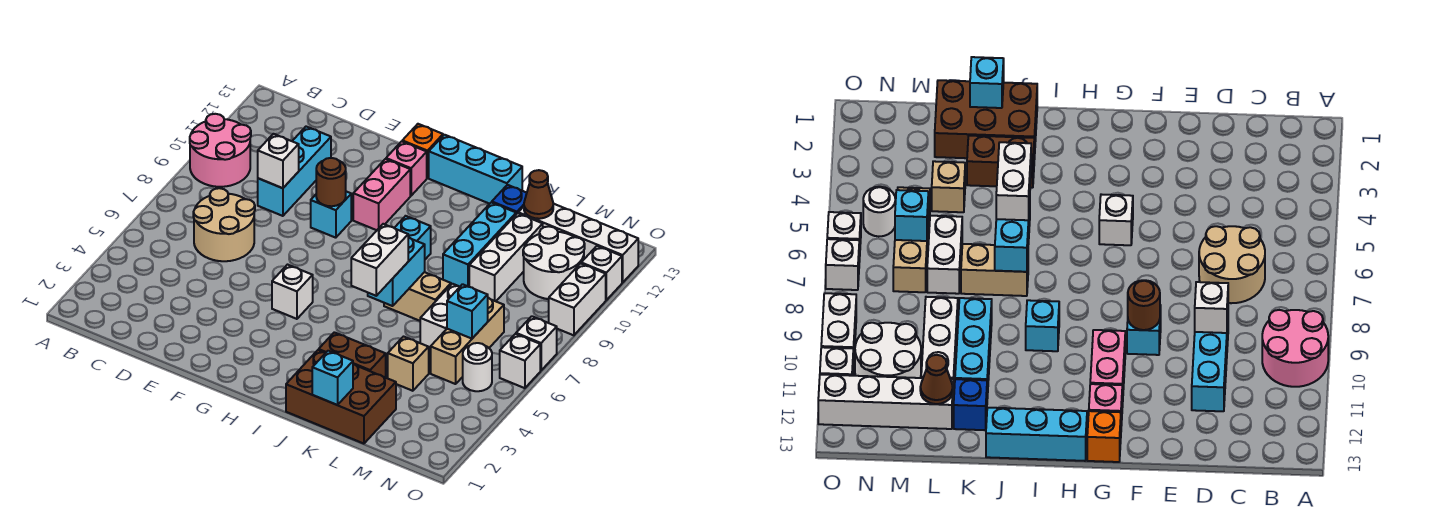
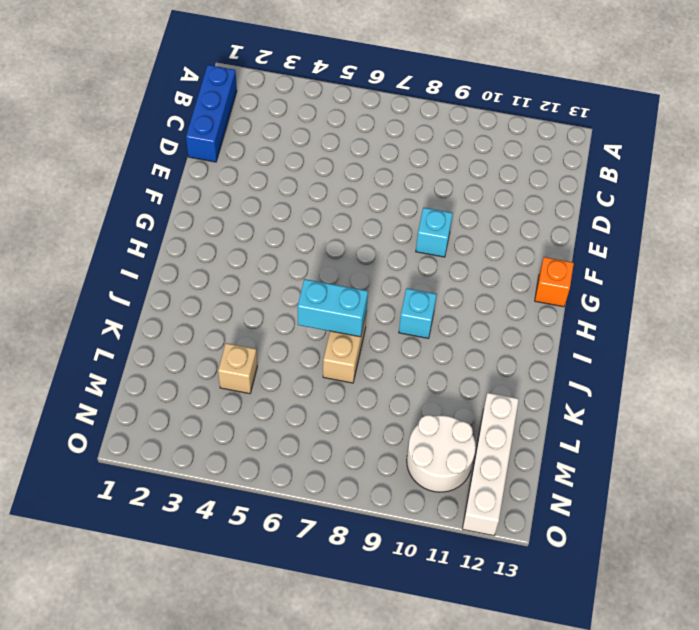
blue 1x3 brick [186,65,237,162] -> none
none -> pink 2x2 round brick [190,114,251,187]
none -> tan 2x2 round brick [193,188,255,261]
none -> cyan 1x3 brick [258,127,331,216]
none -> white 1x1 brick [272,265,313,319]

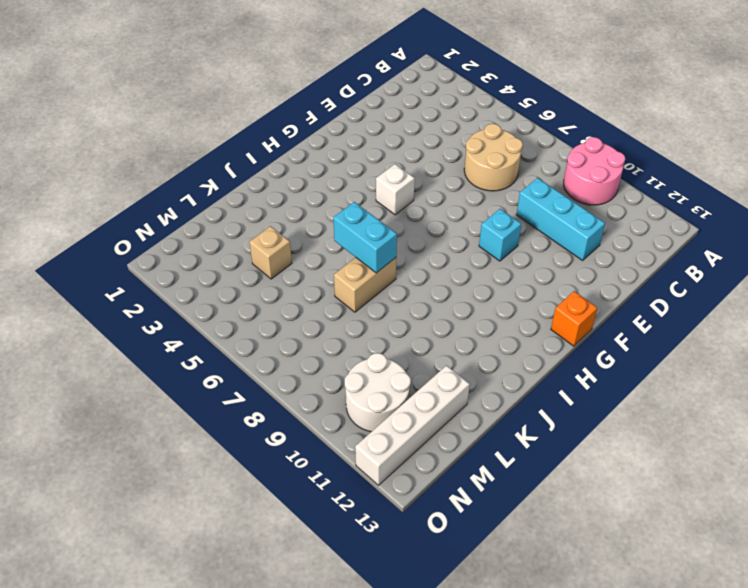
none -> pink 1x2 brick [353,159,410,230]
none -> pink 1x1 brick [386,141,427,196]
none -> cyan 1x3 brick [429,135,522,204]
none -> cyan 1x1 brick [395,216,431,259]

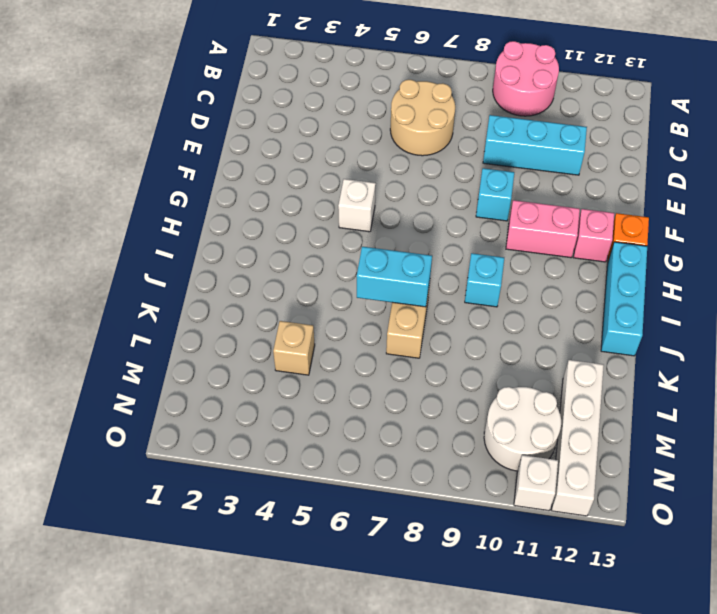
none -> brown 2x3 brick [286,350,396,444]
none -> brown 1x2 brick [319,332,386,377]
none -> cyan 1x3 brick [443,202,516,287]
none -> blue 1x1 brick [492,185,527,214]

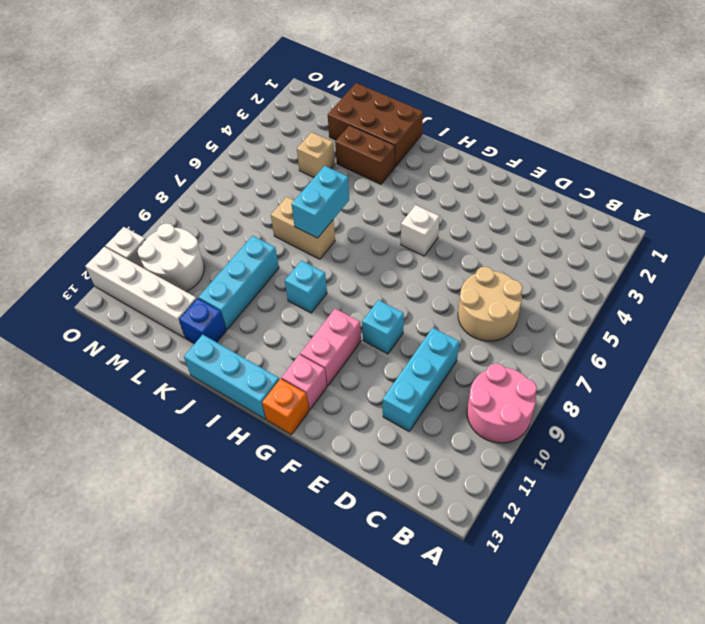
none -> white 1x2 brick [420,284,460,350]
none -> white 1x3 brick [469,213,543,301]
none -> tan 1x3 brick [431,298,504,384]
none -> white 1x1 round brick [463,343,492,391]

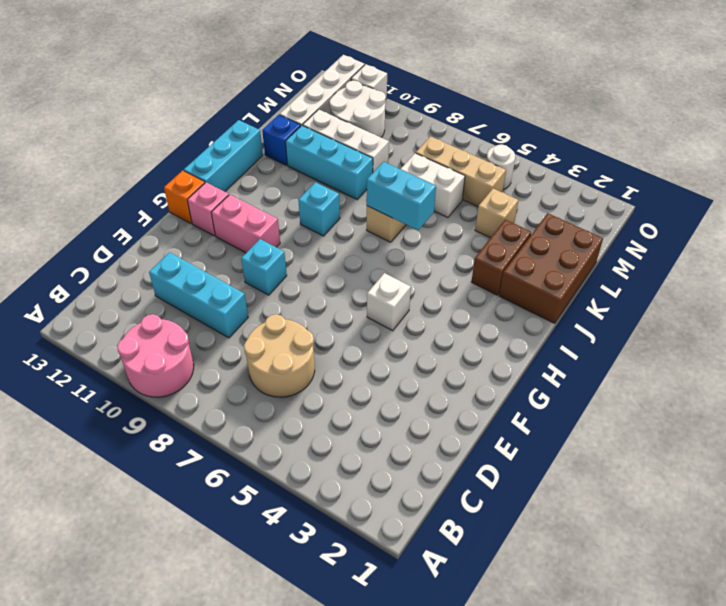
none -> white 1x1 brick [500,334,540,388]
none -> white 1x1 brick [516,316,557,370]
none -> white 1x2 brick [549,263,606,335]
none -> white 1x1 brick [258,134,299,188]

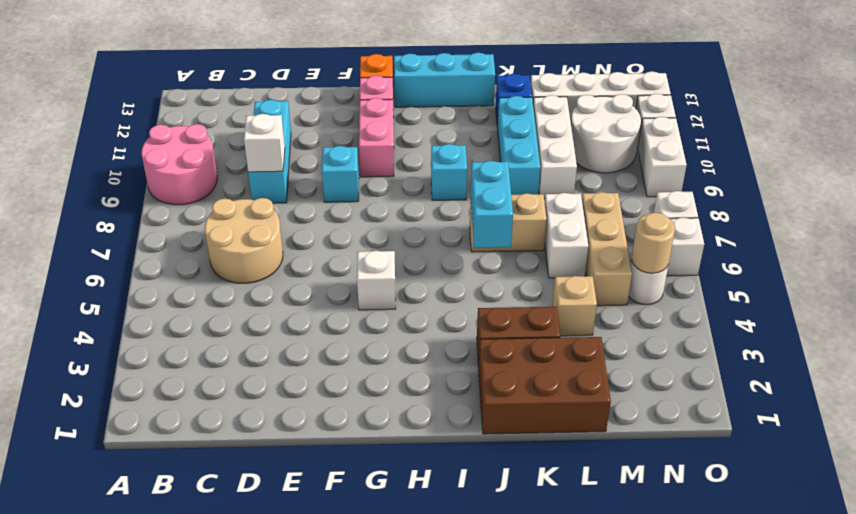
tan 1x1 round brick [632,213,675,273] -> none
none -> brown 1x1 round brick [316,158,346,206]
none -> cyan 1x1 brick [312,351,353,405]
none -> brown 1x1 cone [524,170,553,219]
none -> cyan 1x1 brick [447,284,488,339]

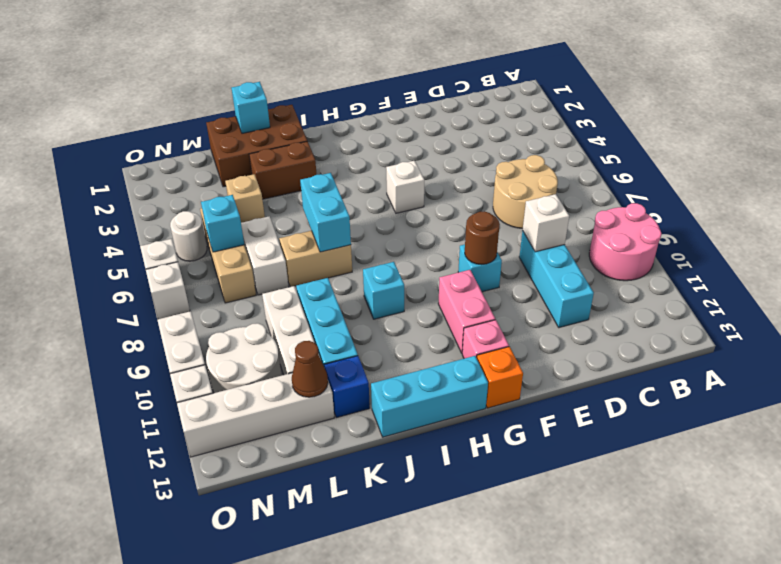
none -> white 1x2 brick [351,224,408,296]

